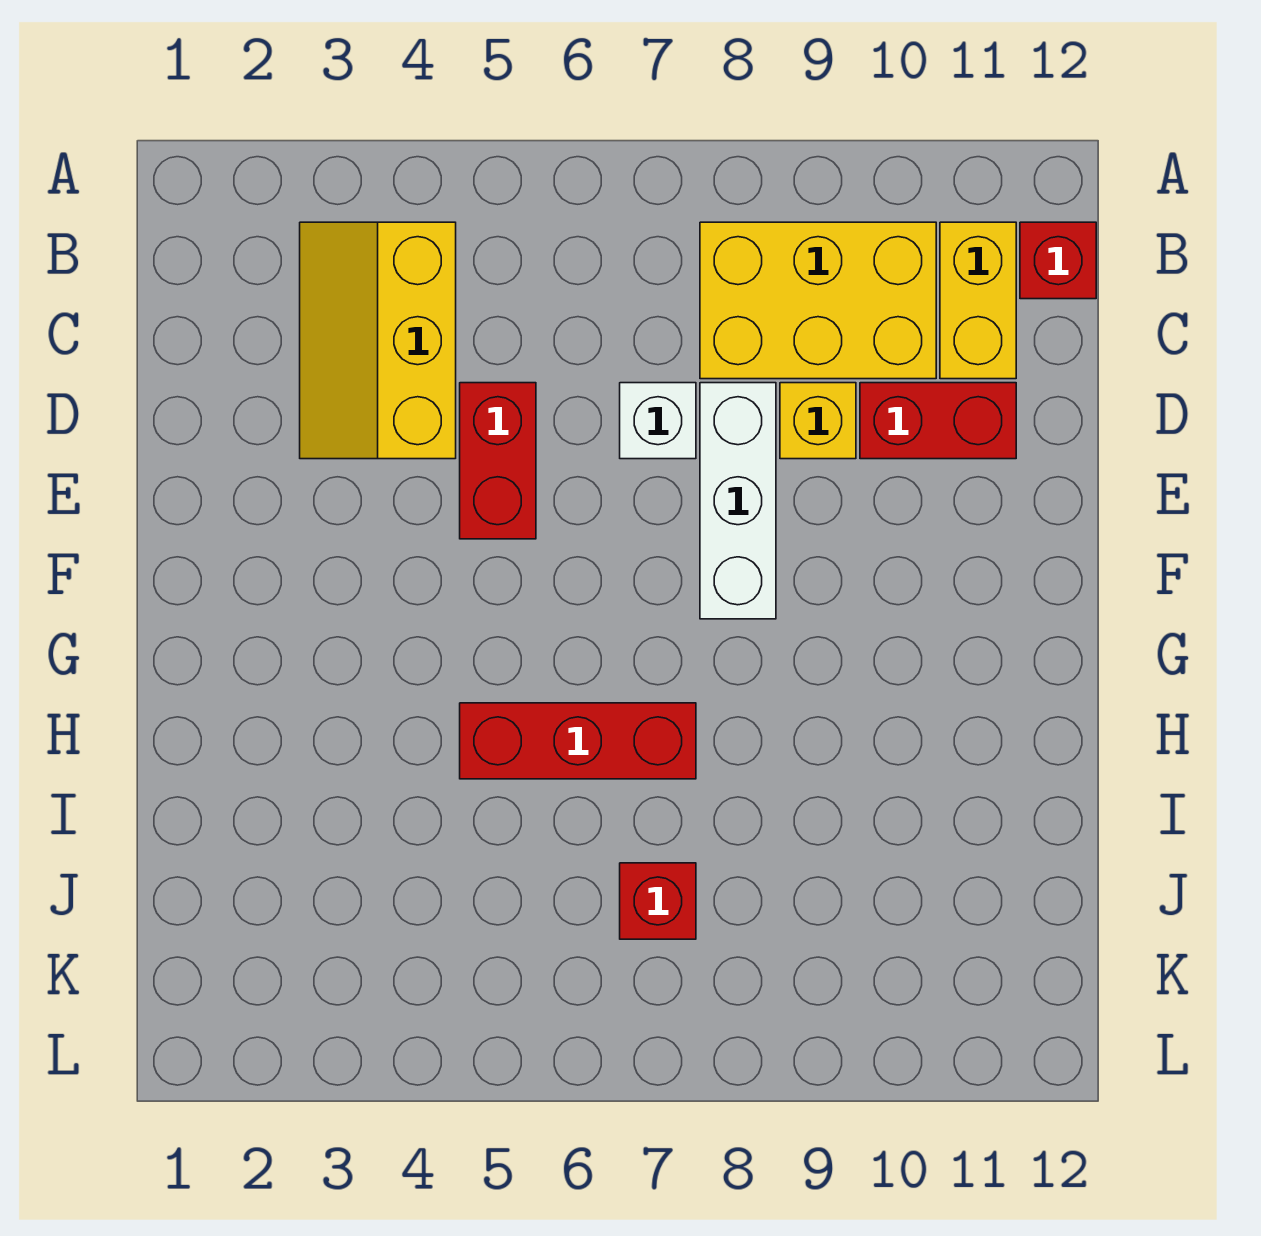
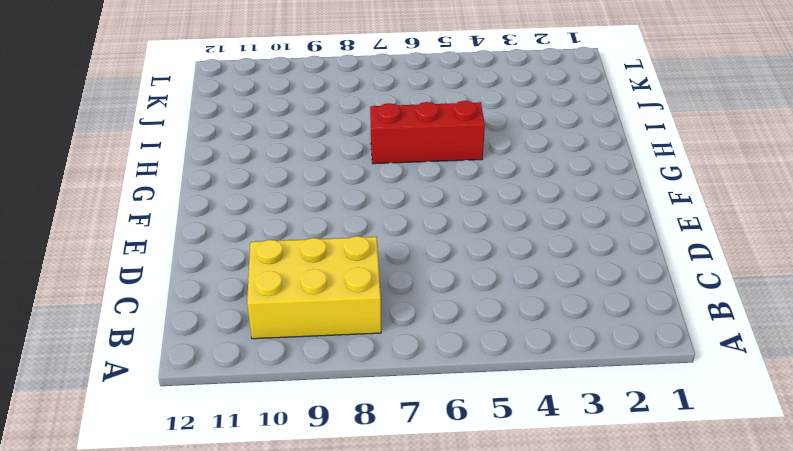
none -> yellow 2x3 slope [300,222,456,459]
none -> yellow 1x2 brick [940,222,1016,379]

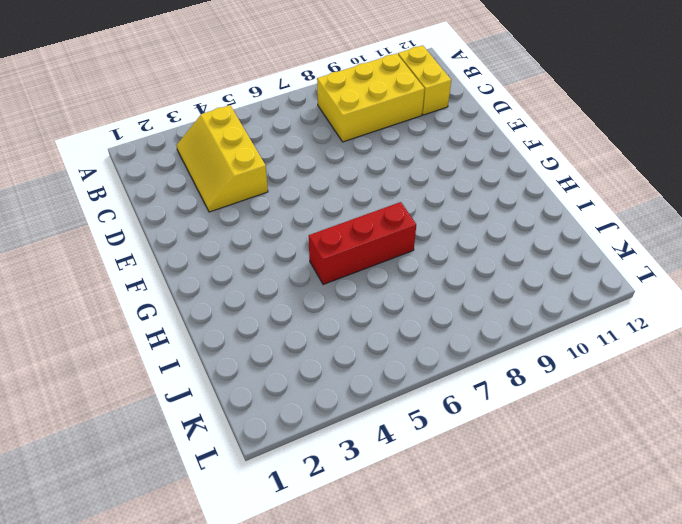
none -> red 1x1 brick [1020,222,1096,299]
none -> red 1x2 brick [460,383,536,539]

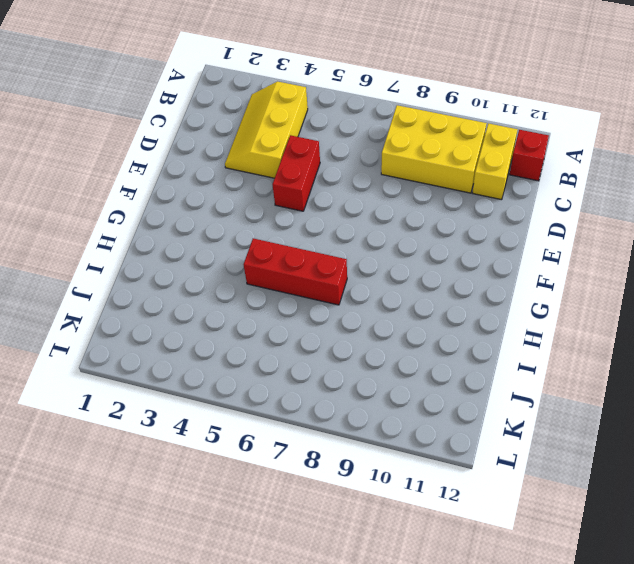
none -> white 1x1 brick [620,383,696,459]
none -> white 1x3 brick [700,383,776,619]

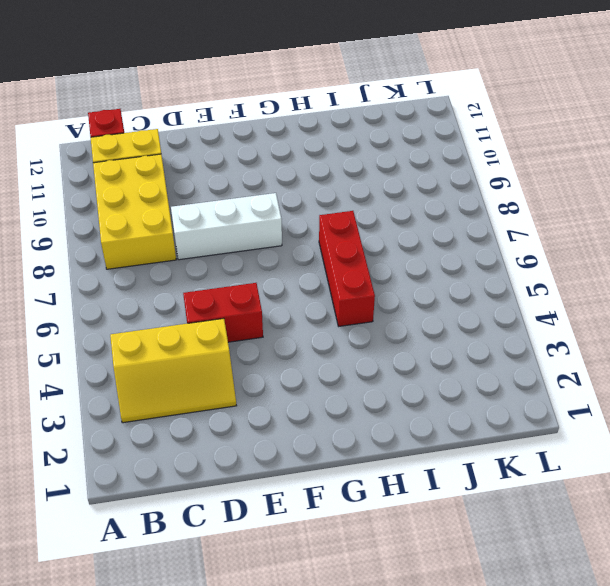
none -> white 1x1 brick [620,383,696,459]
none -> yellow 1x1 brick [780,383,856,459]

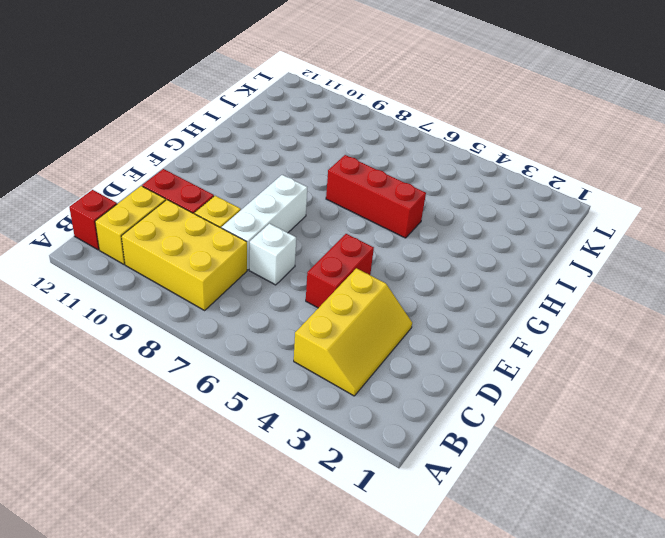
none -> red 1x1 brick [620,863,696,939]

